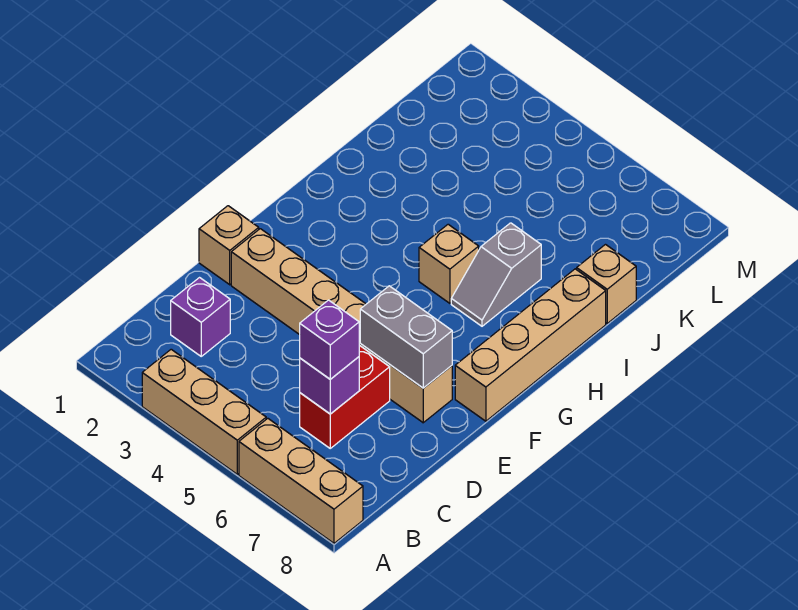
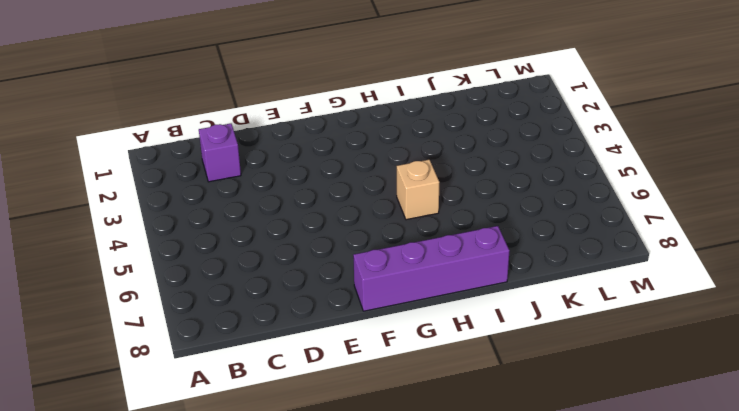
purple 1x4 brick [353,226,510,311] -> tan 1x4 brick [455,269,606,421]
none -> tan 1x3 brick [142,349,266,474]
none -> tan 1x3 brick [239,418,363,543]
none -> red 1x2 brick [300,345,390,448]

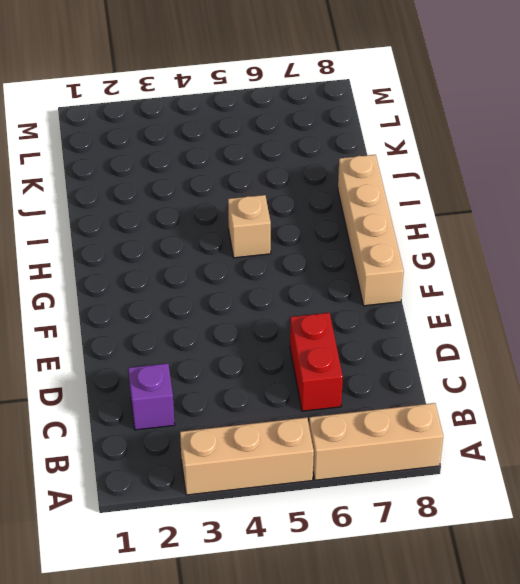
none -> tan 1x1 brick [199,206,259,285]
none -> tan 1x6 brick [231,229,452,423]
none -> grey 1x2 slope [451,223,541,326]

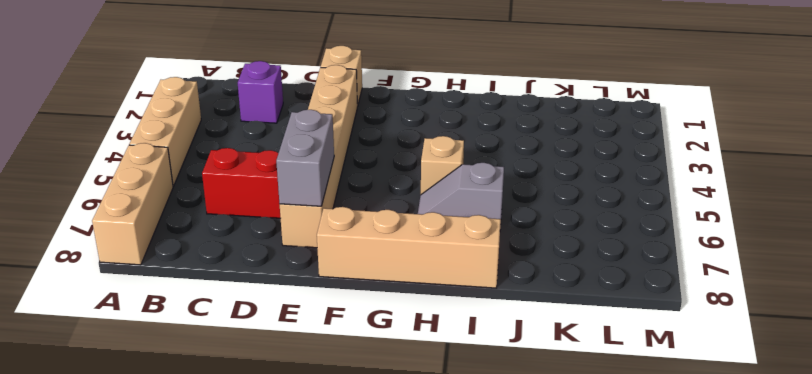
none -> tan 1x1 brick [577,245,636,323]
none -> purple 1x1 brick [300,357,359,414]
none -> purple 1x1 brick [300,300,359,379]

